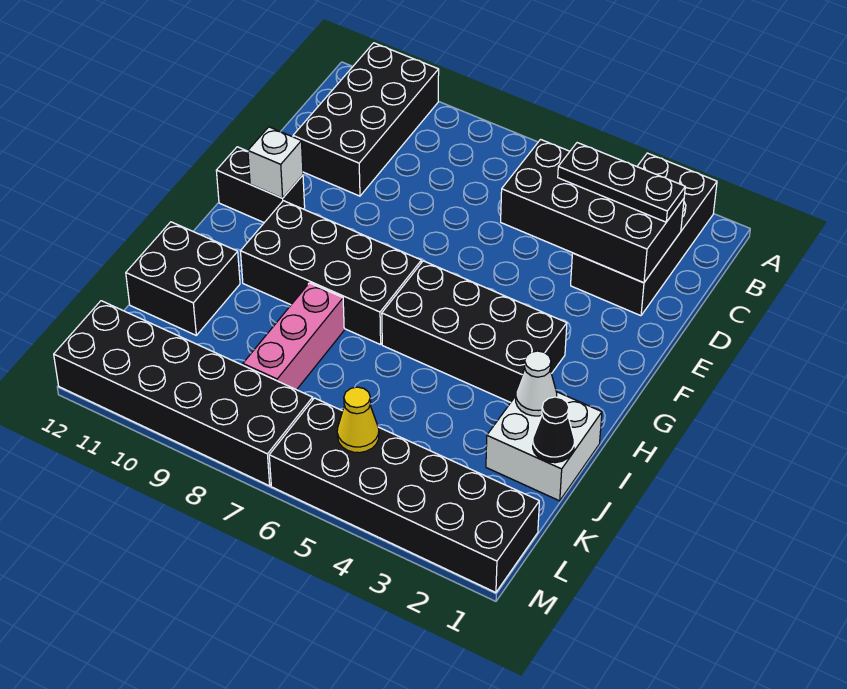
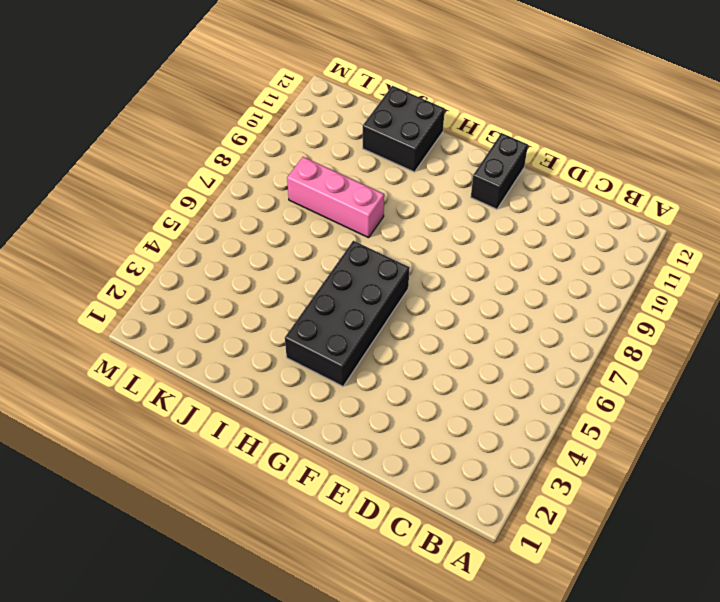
none -> black 2x4 brick [571,153,717,316]
none -> black 2x4 brick [293,43,439,196]
none -> black 2x4 brick [240,201,421,345]

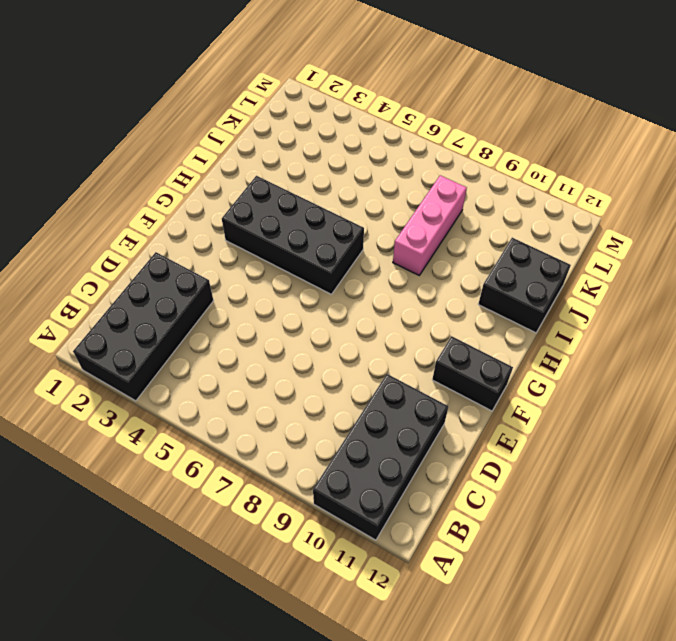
none -> black 2x4 brick [240,201,421,345]
none -> white 2x2 brick [486,392,602,501]
none -> black 2x6 brick [269,398,539,593]

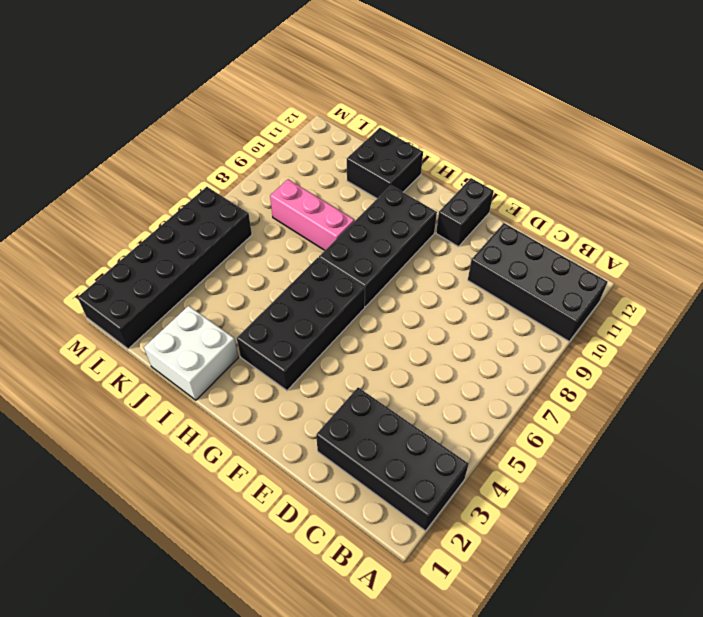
none -> black 2x6 brick [54,301,313,486]
none -> black 2x4 brick [501,140,684,283]
none -> white 1x1 brick [248,127,303,198]

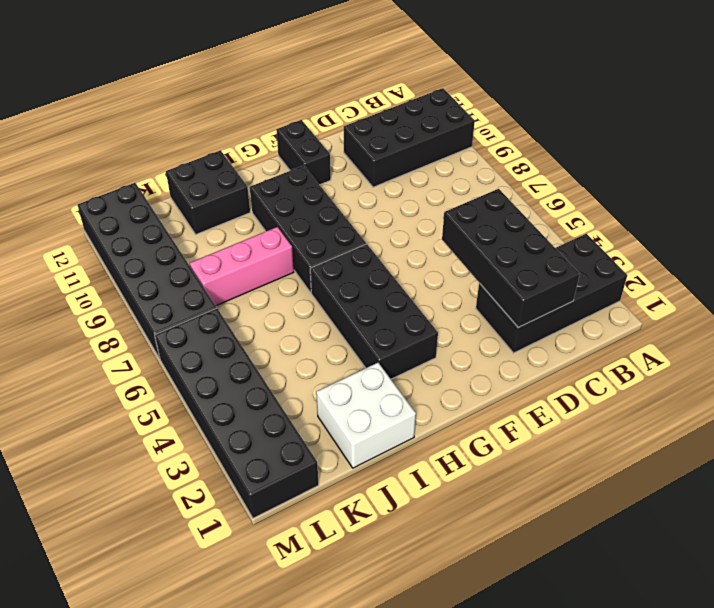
none -> white 1x1 brick [248,127,303,198]
none -> white 1x1 cone [516,351,557,416]
none -> black 1x1 cone [533,397,574,463]

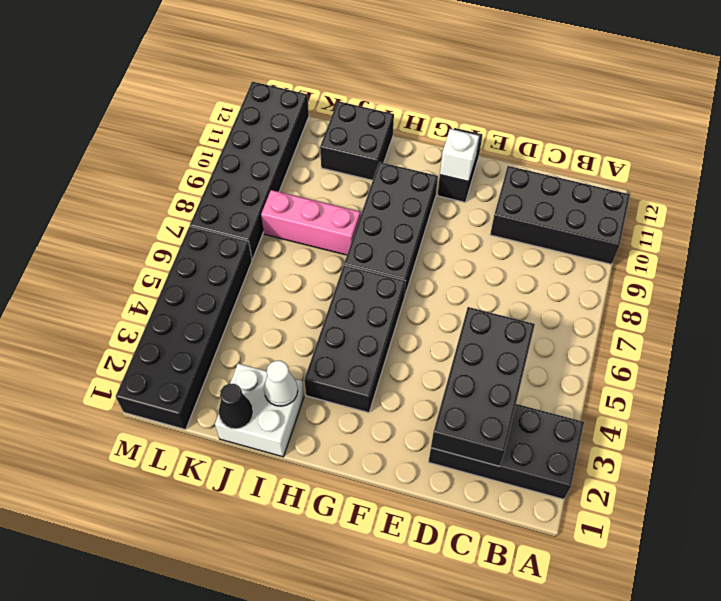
none -> yellow 1x1 cone [337,387,379,453]
none -> black 1x3 plate [558,143,685,222]

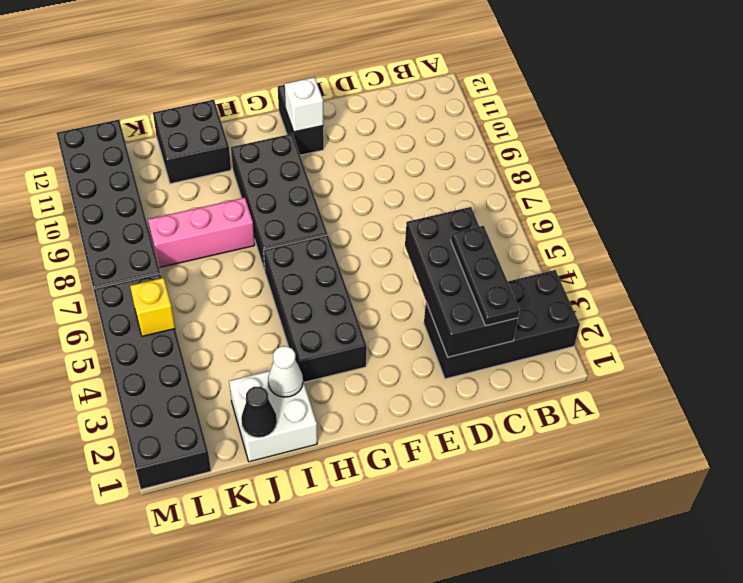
yellow 1x1 brick [130,278,175,336] -> yellow 1x1 cone [337,387,379,453]
none -> black 2x4 brick [293,43,439,196]

